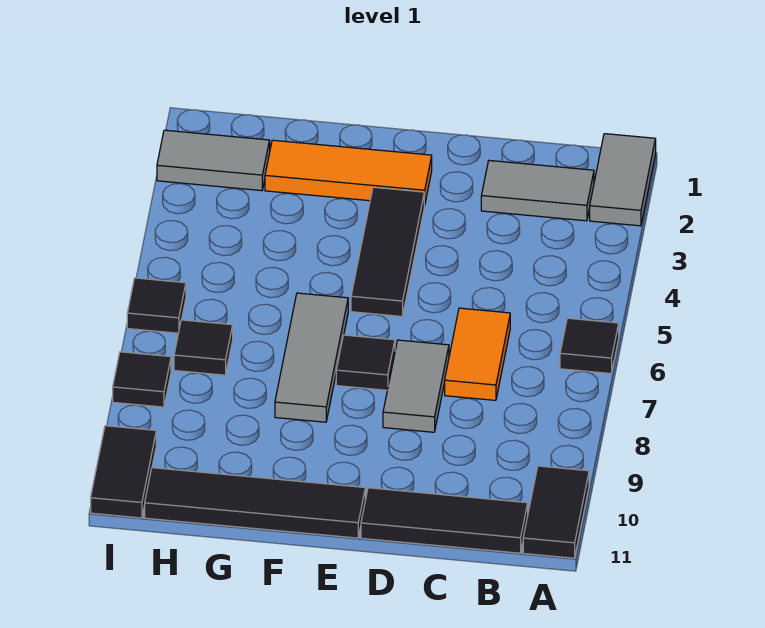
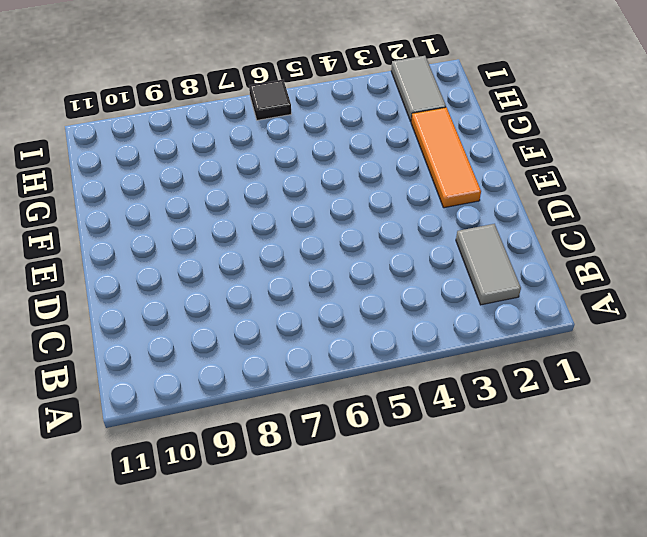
none -> grey 1x2 tile [590,134,656,226]
none -> black 1x1 tile [560,318,619,374]
none -> black 1x2 tile [523,466,589,558]

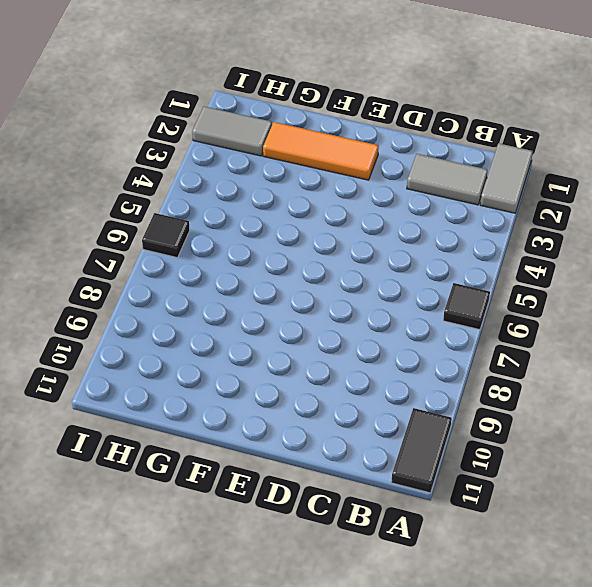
none -> black 1x3 tile [361,488,528,553]
none -> orange 1x2 tile [445,308,510,400]
none -> grey 1x2 tile [383,340,449,432]

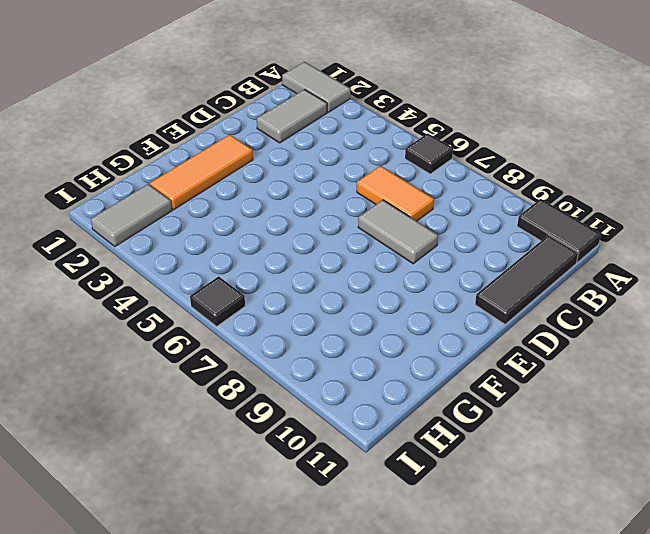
none -> black 1x3 tile [351,187,424,316]
none -> black 1x1 tile [336,335,395,390]
none -> black 1x4 tile [145,468,365,538]

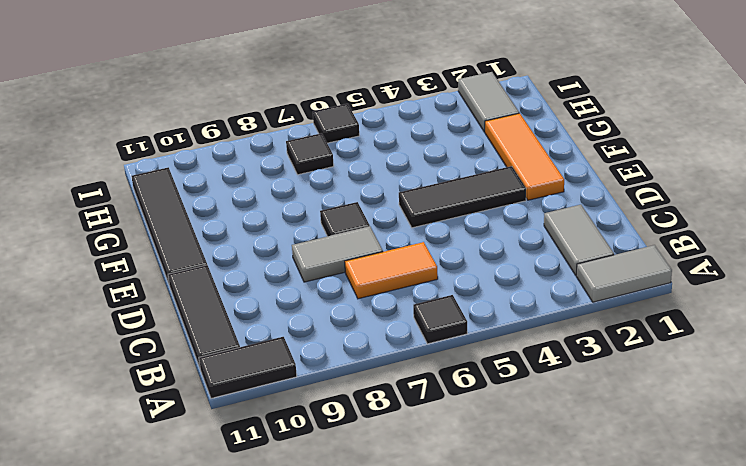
none -> grey 1x3 tile [275,293,348,422]
none -> black 1x1 tile [113,352,171,407]
none -> black 1x2 tile [91,426,156,518]

